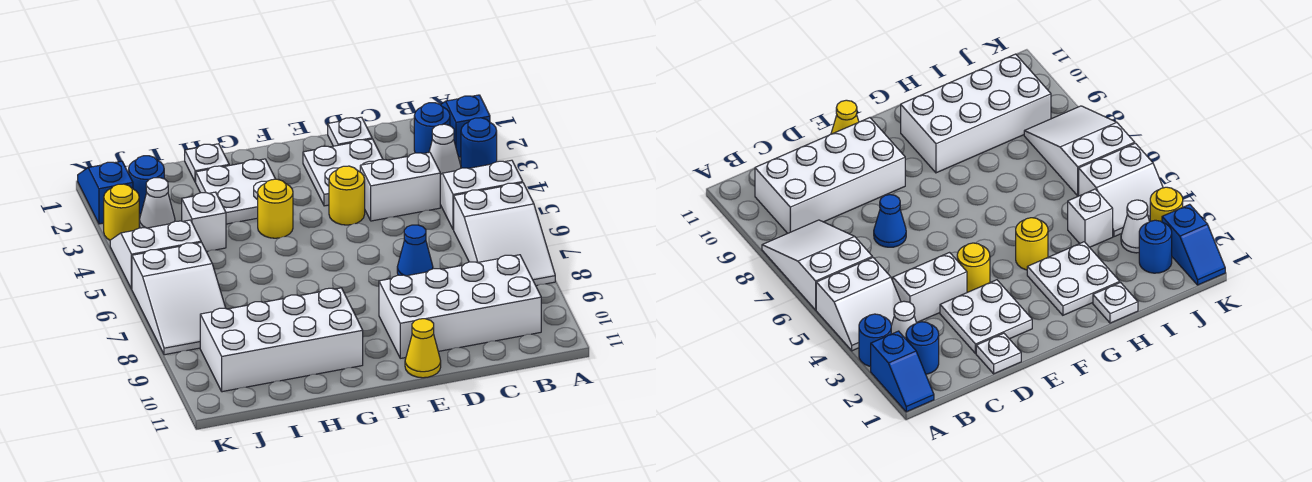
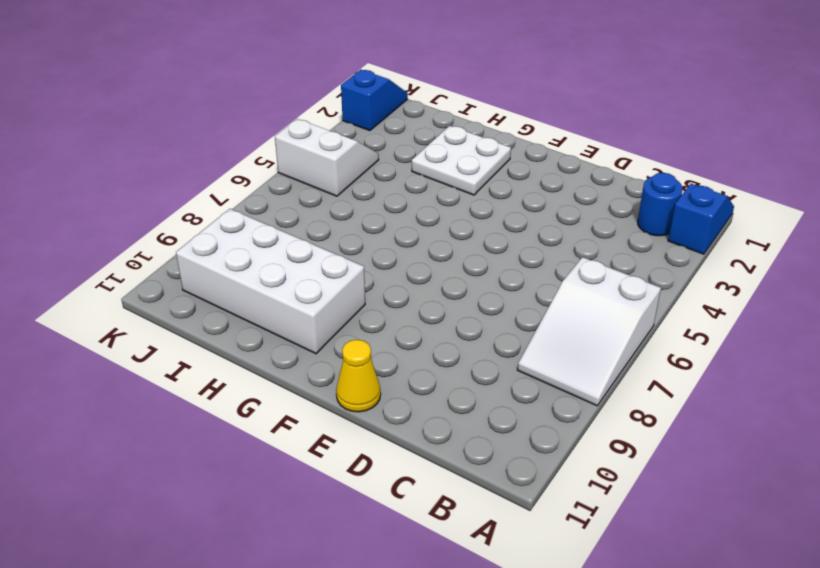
none -> blue 1x1 round brick [461,118,497,168]
none -> white 2x2 slope [440,160,523,230]
none -> white 1x1 cone [429,124,461,175]

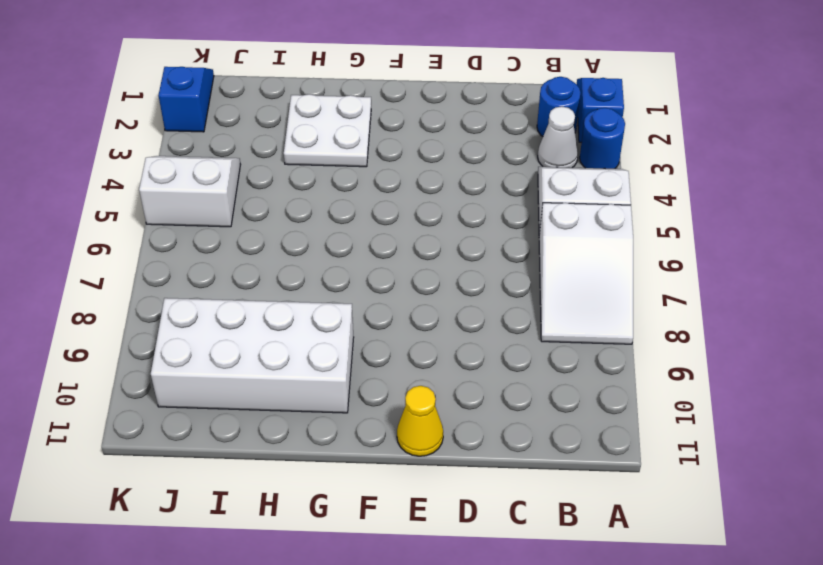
none -> white 2x4 brick [379,255,541,358]
none -> white 1x2 brick [360,152,440,221]
none -> white 1x1 plate [328,117,372,146]

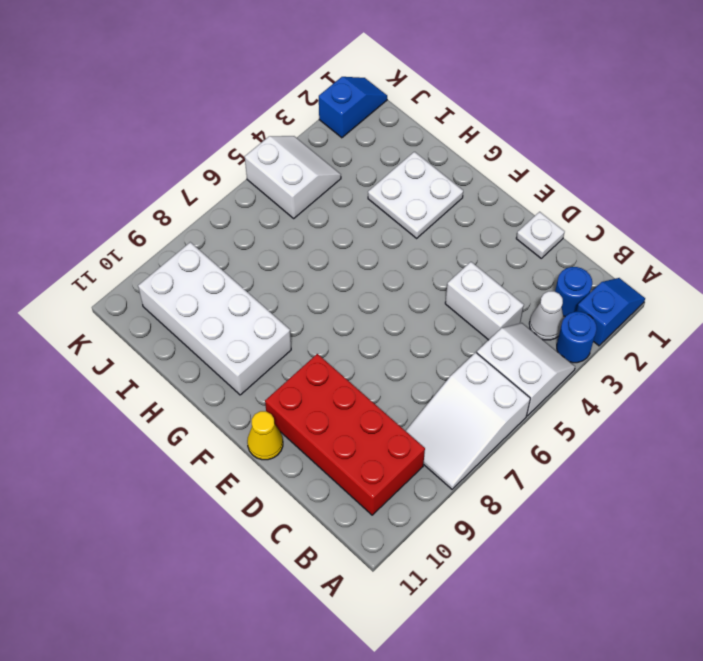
red 2x4 brick [265,354,425,515] -> white 2x4 brick [379,255,541,358]
none -> white 2x2 plate [303,139,383,206]
none -> blue 1x1 cone [397,225,433,276]
none -> yellow 1x1 round brick [329,166,365,225]

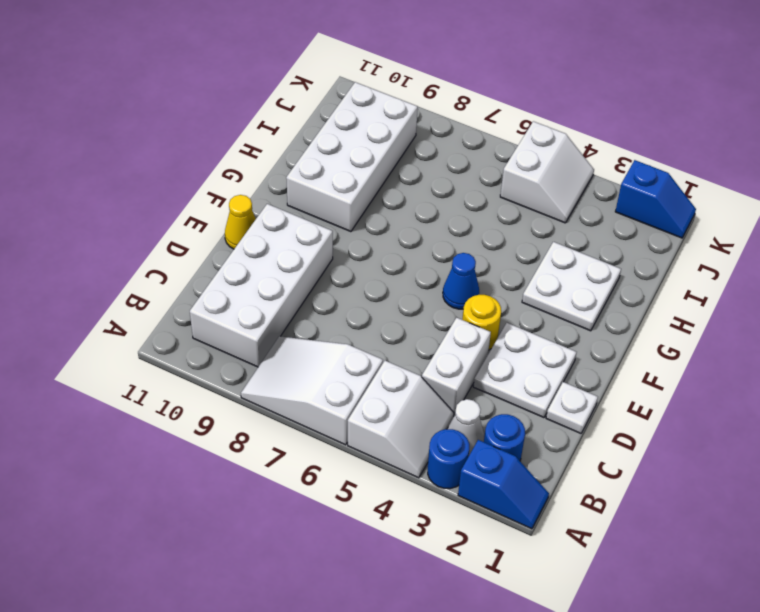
blue 1x1 cone [443,253,479,309] -> blue 1x1 cone moved to [397,225,433,276]
none -> yellow 1x1 round brick [258,179,293,238]
none -> white 1x1 plate [185,144,229,182]
none -> white 1x1 brick [182,192,226,252]

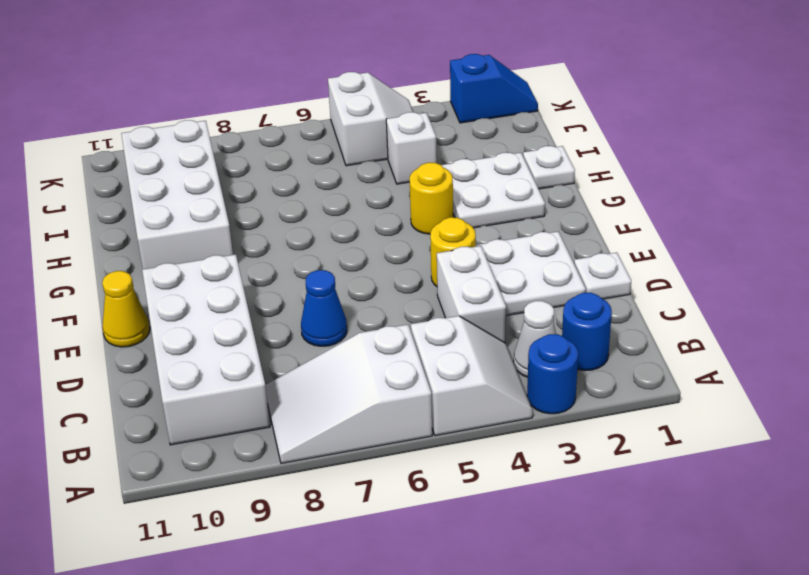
none -> blue 1x2 slope [441,95,490,157]
none -> blue 1x1 round brick [129,156,164,214]
none -> white 1x1 cone [139,178,175,228]

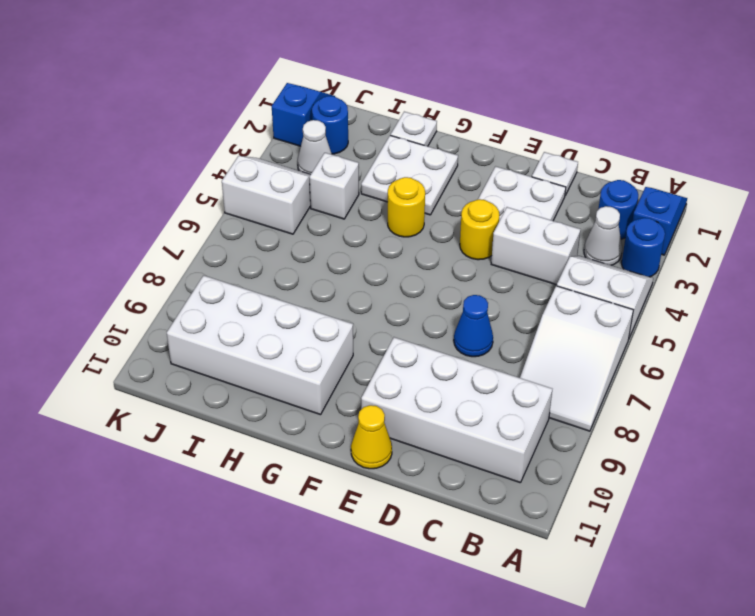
none -> white 2x3 slope [132,242,226,355]
none -> yellow 1x1 round brick [104,184,139,240]

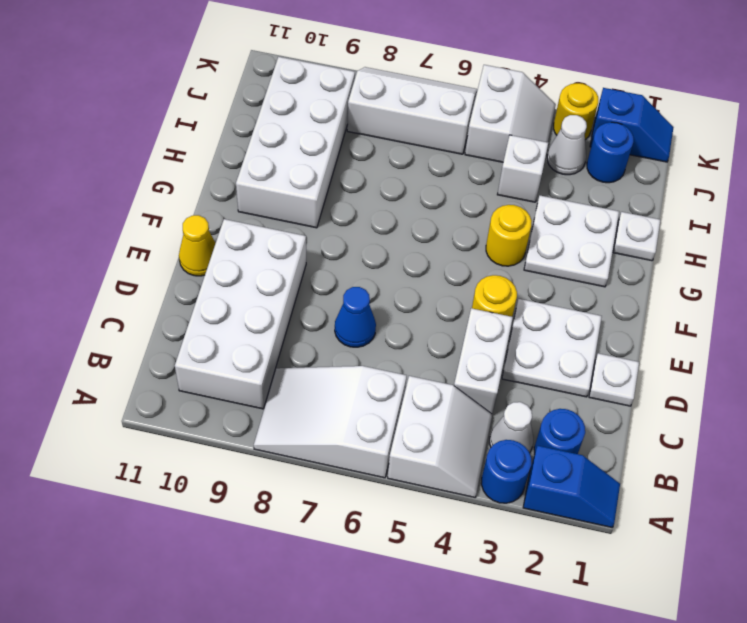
white 2x3 slope [347,67,478,154] -> white 2x3 slope turned to [132,242,226,355]

